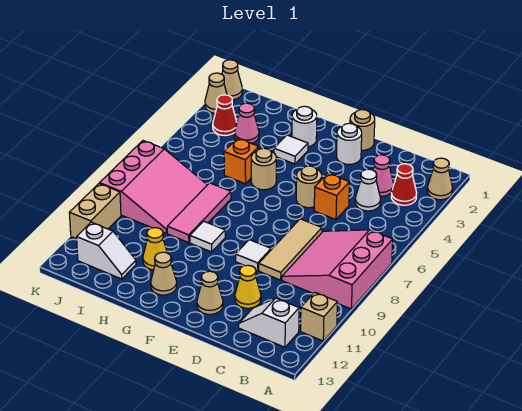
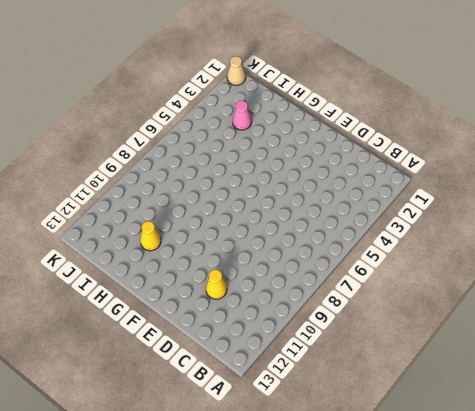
none -> tan 1x1 cone [427,158,452,200]
none -> pink 3x3 slope [282,230,393,309]
none -> tan 1x1 brick [301,292,337,341]
none -> red 1x1 cone [391,164,417,205]

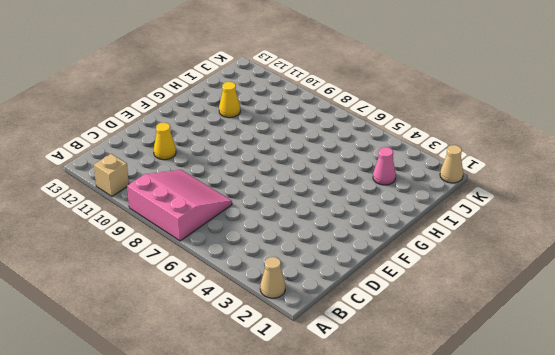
none -> red 1x1 cone [391,164,417,205]
none -> white 1x2 slope [239,298,299,347]
none -> pink 1x1 cone [373,155,394,196]
none -> white 1x1 cone [355,169,380,211]

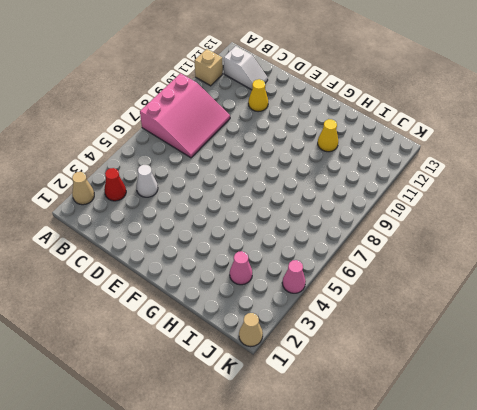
pink 1x1 cone [282,260,306,293] -> pink 1x1 cone moved to [373,155,394,196]
none -> orange 1x1 brick [314,173,349,220]
none -> tan 1x3 tile [259,219,322,280]
none -> tan 1x1 round brick [350,110,375,150]
none -> white 1x1 round brick [337,123,362,164]

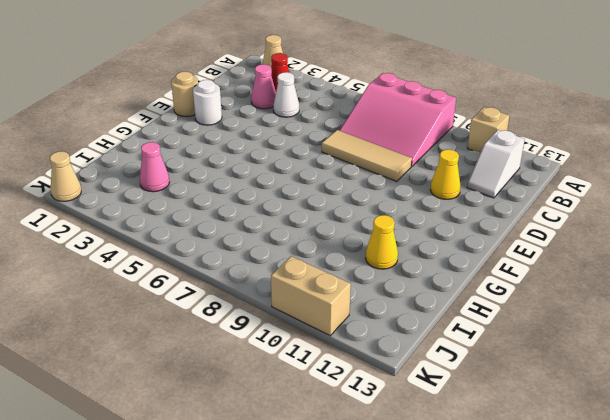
none -> orange 1x1 brick [314,173,349,220]
none -> tan 1x1 round brick [296,166,322,208]
none -> white 1x1 tile [236,240,271,271]
none -> tan 1x1 cone [197,271,223,314]

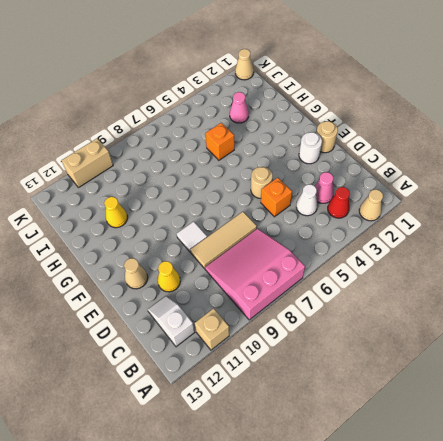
none -> white 1x1 round brick [292,106,317,147]
none -> white 1x1 tile [274,135,308,164]
none -> tan 1x1 round brick [251,148,276,190]
none -> white 1x1 tile [190,221,225,252]

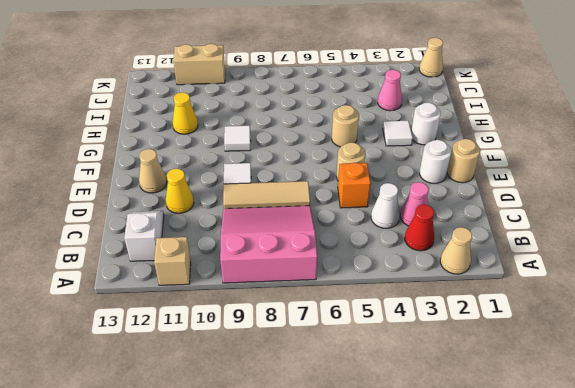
none -> tan 1x1 cone [151,252,177,295]
none -> orange 1x1 brick [224,138,259,184]
none -> pink 1x3 tile [167,183,231,243]
none -> pink 3x3 slope [100,141,207,233]

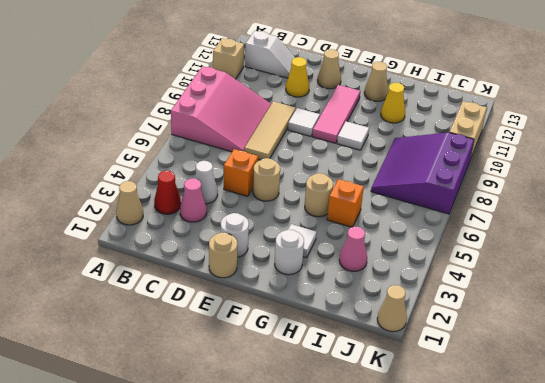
pink 1x3 tile [312,85,360,143] -> pink 1x3 tile moved to [167,183,231,243]
purple 3x3 slope [371,133,474,214] -> pink 3x3 slope [100,141,207,233]
none -> white 1x2 slope [77,222,136,279]
none -> red 1x1 cone [213,95,237,136]
none -> tan 1x1 cone [205,73,227,113]

